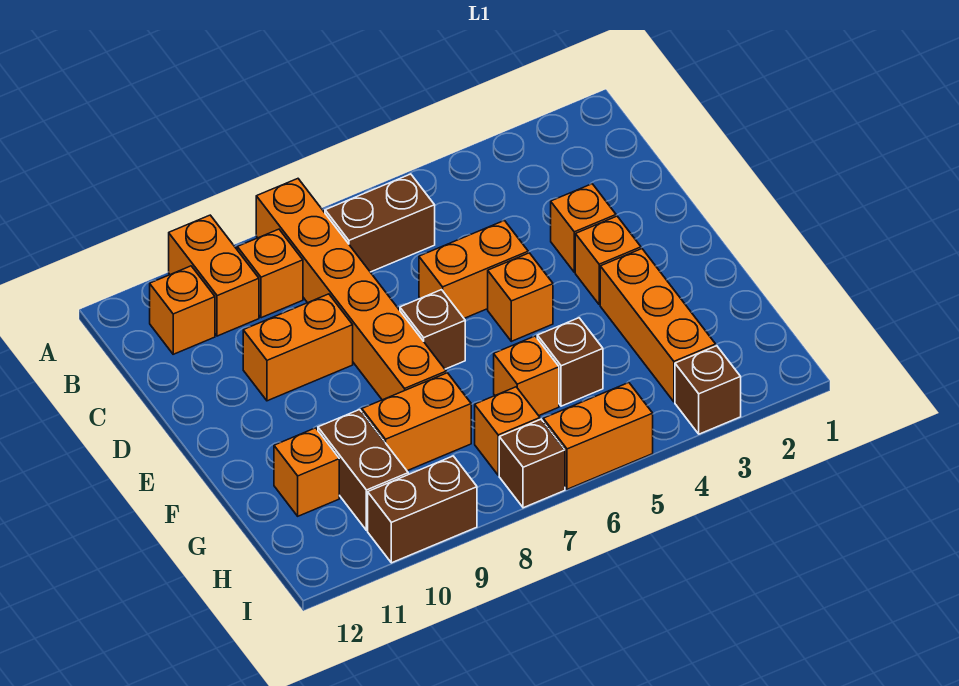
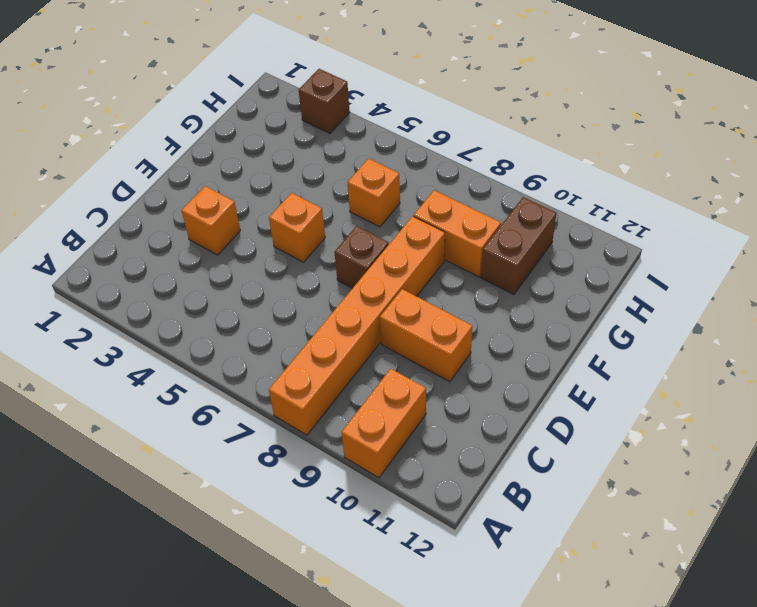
none -> brown 1x2 brick [325,174,435,272]
none -> orange 1x1 brick [237,229,303,318]
none -> orange 1x1 brick [150,266,215,354]

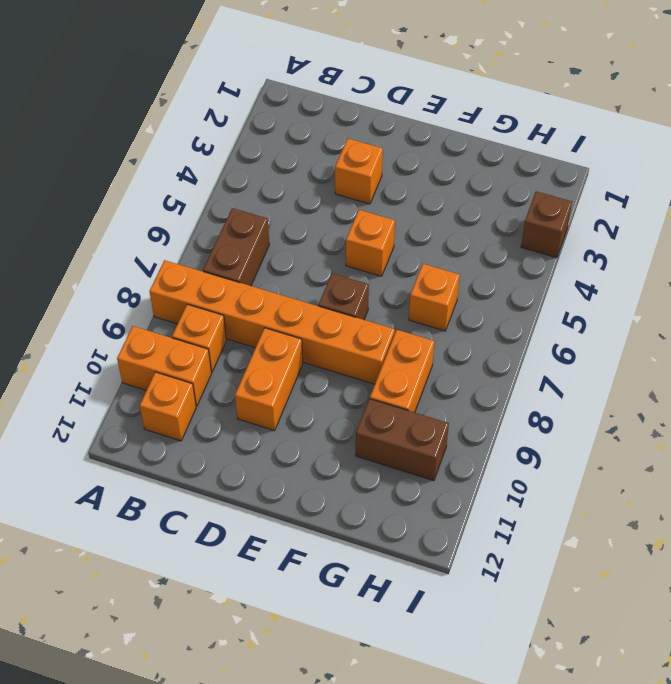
none -> orange 1x2 brick [419,221,528,318]
none -> orange 1x1 brick [575,216,641,305]
none -> orange 1x3 brick [600,249,716,402]

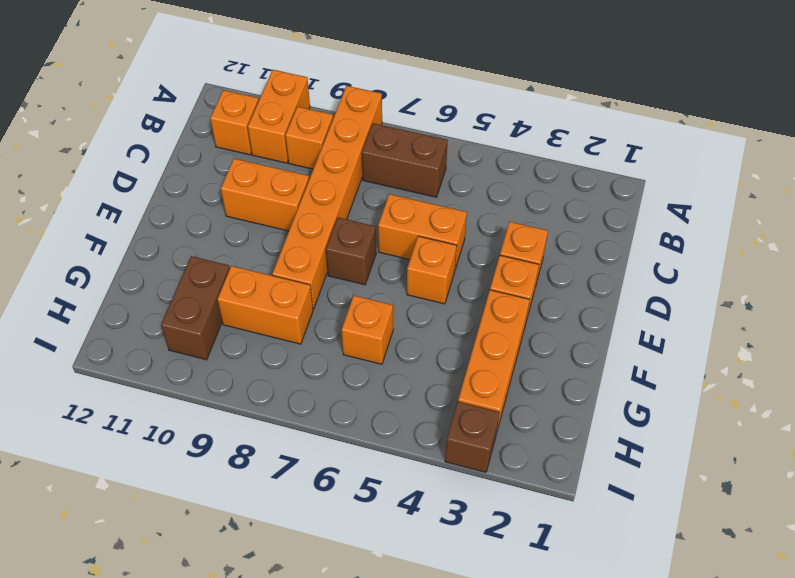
none -> brown 1x1 brick [537,318,603,406]
none -> orange 1x1 brick [274,428,339,516]
none -> orange 1x1 brick [475,387,540,475]

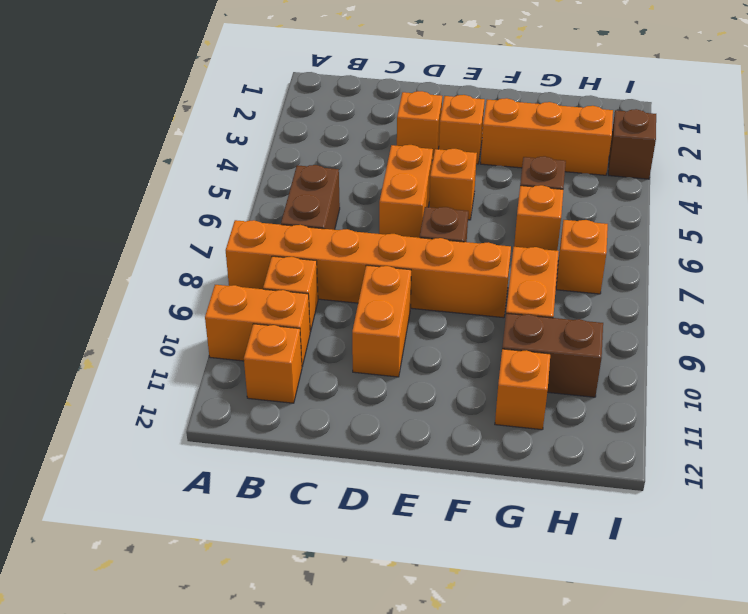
none -> orange 1x2 brick [543,383,653,489]
none -> brown 1x1 brick [499,419,565,508]
none -> brown 1x2 brick [368,456,477,563]

